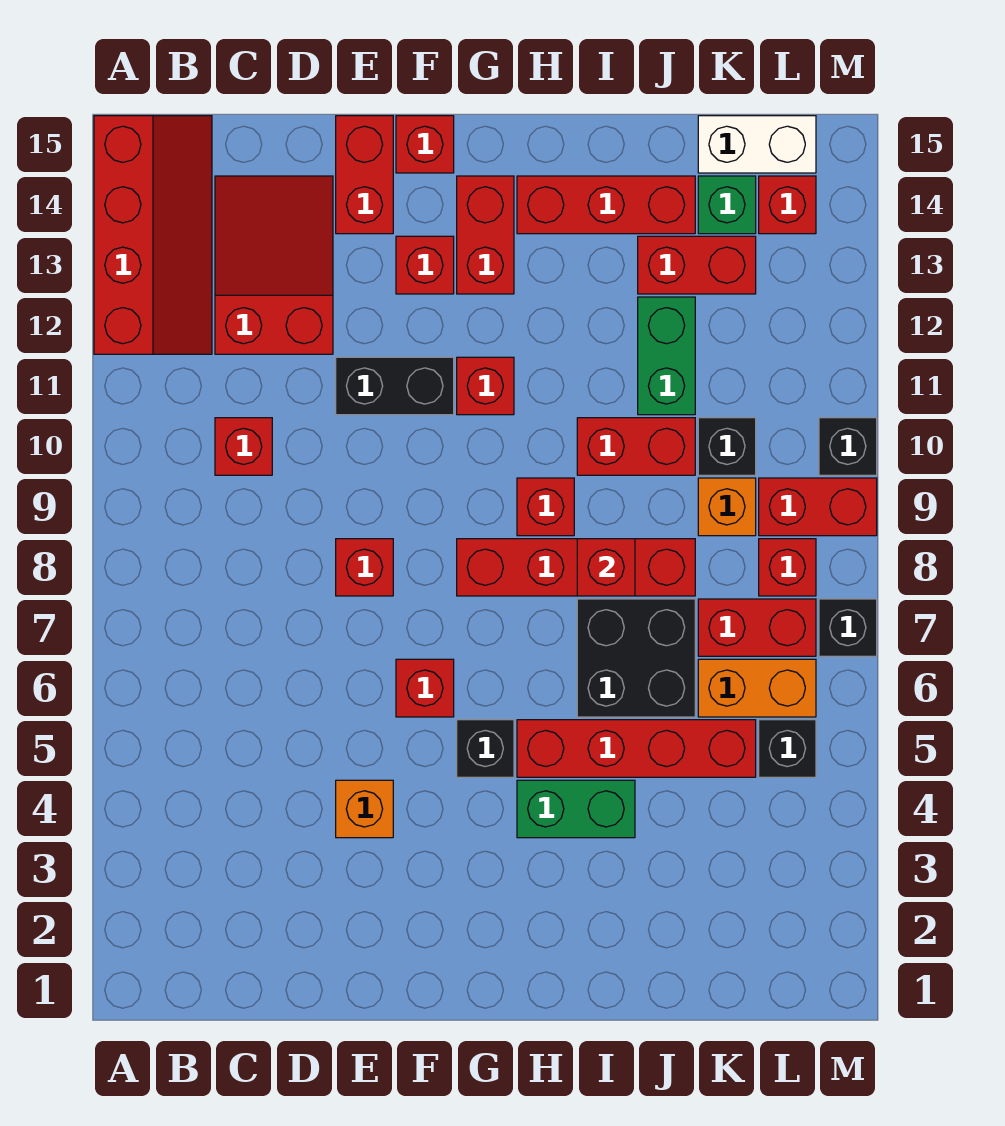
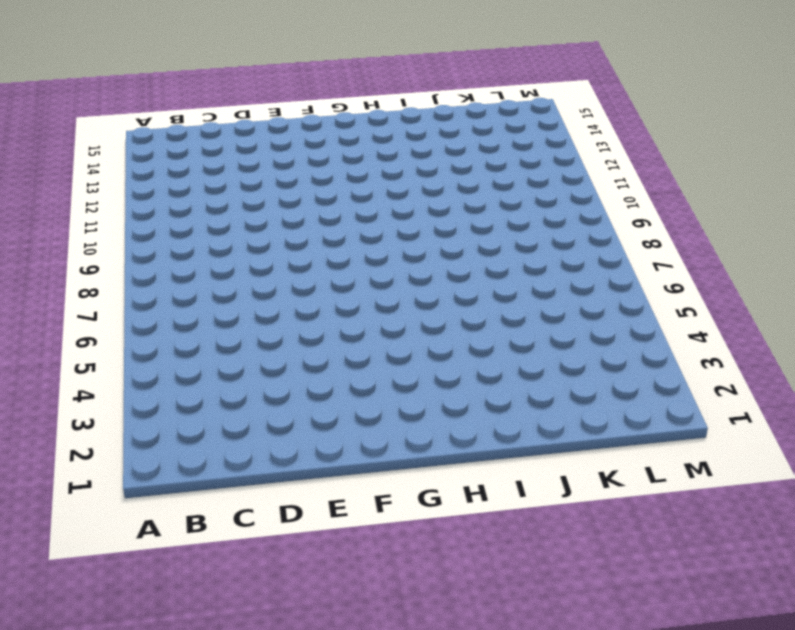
none -> red 2x4 slope [94,116,212,354]
none -> red 1x1 brick [215,418,272,475]
none -> red 2x3 slope [215,176,333,354]
none -> orange 1x1 brick [336,780,393,838]

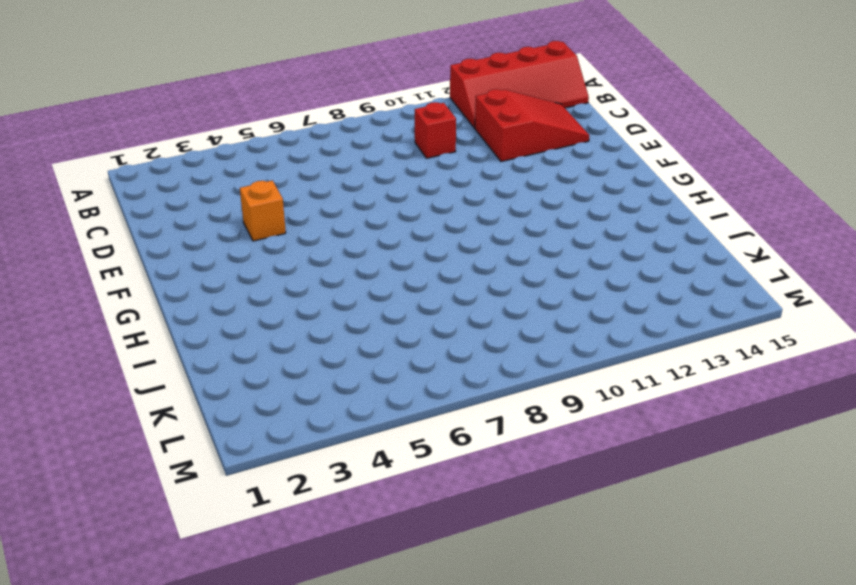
none -> red 1x1 brick [336,539,393,596]
none -> black 1x2 brick [336,357,454,415]
none -> red 1x2 brick [336,116,393,234]
none -> red 1x1 brick [396,659,454,717]

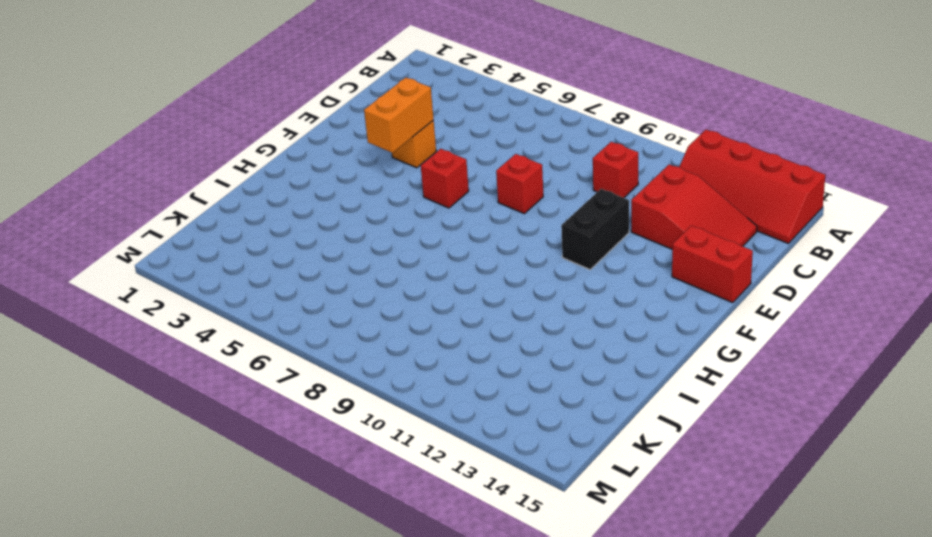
orange 1x2 brick [364,78,434,153] -> orange 1x2 brick moved to [698,659,816,717]
none -> red 1x1 brick [396,236,454,294]
none -> red 1x1 brick [396,116,454,173]
none -> black 1x1 brick [457,720,514,777]
none -> red 1x4 brick [457,539,695,596]

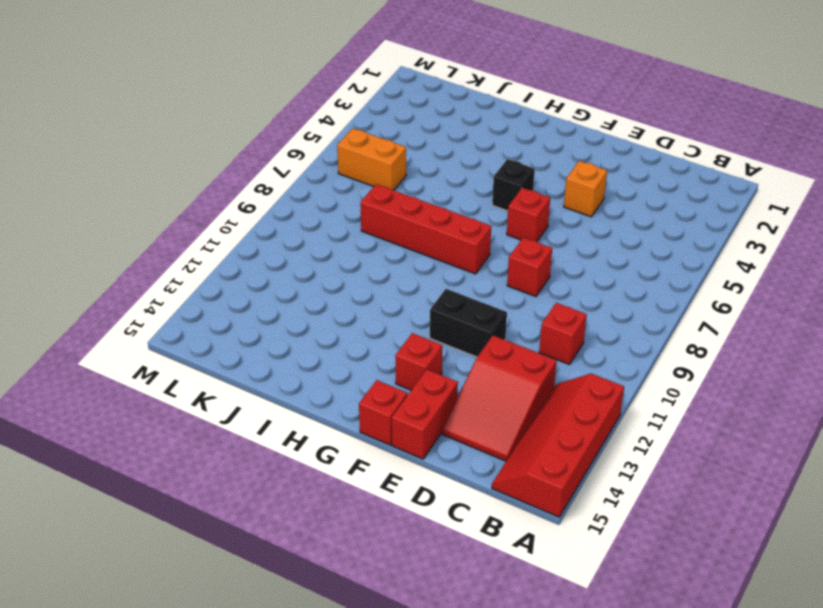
none -> red 1x1 brick [457,357,514,415]
none -> red 1x2 brick [457,176,514,294]
none -> green 1x2 brick [517,780,635,838]
none -> red 1x4 brick [517,720,756,777]

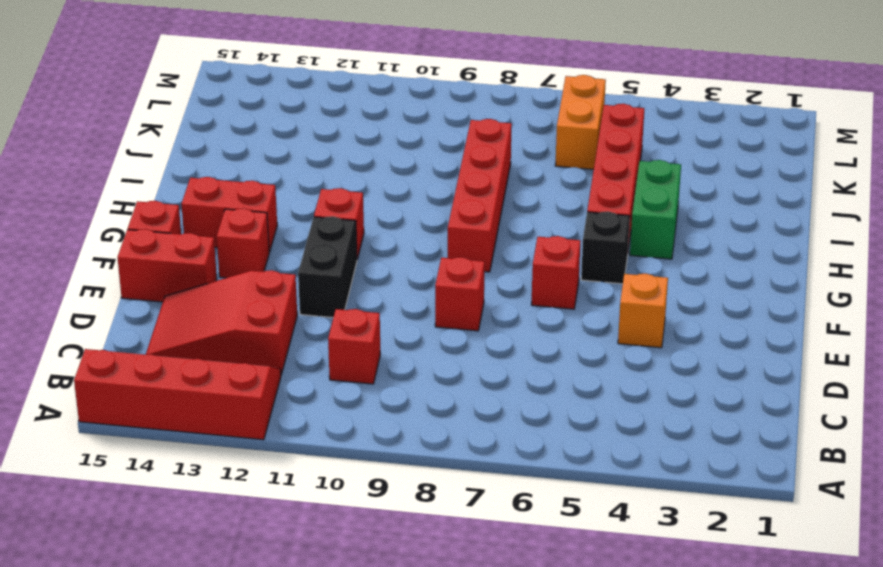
none -> red 1x1 brick [517,478,574,536]
none -> red 1x3 brick [517,176,695,234]
none -> black 2x2 brick [577,599,695,717]
none -> red 1x2 brick [577,418,695,475]

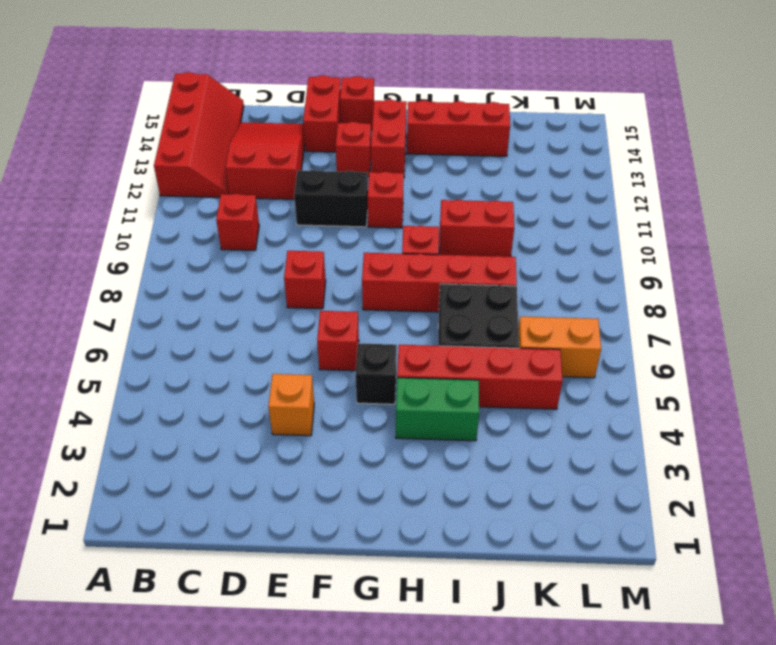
none -> green 1x2 brick [638,297,695,415]
none -> red 1x2 brick [638,236,756,294]
none -> red 1x2 brick [698,599,816,656]
none -> orange 1x1 brick [698,478,756,536]

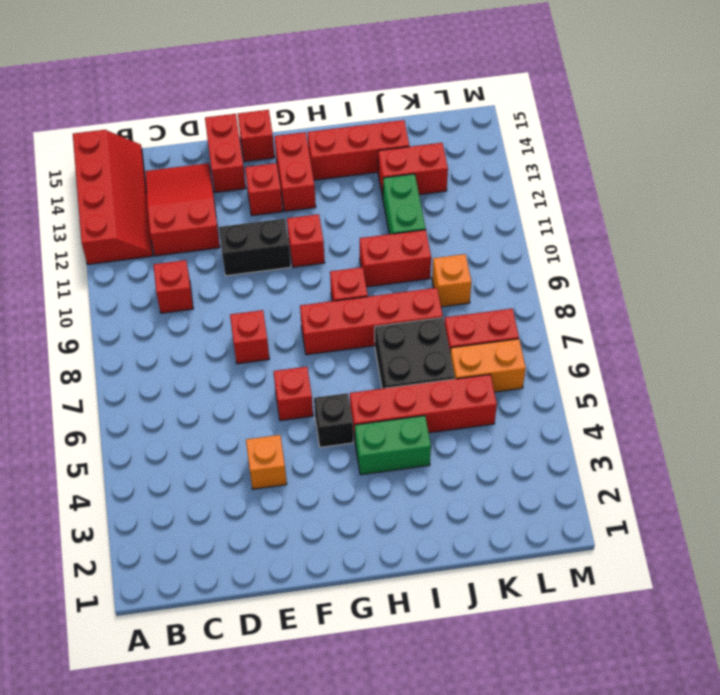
none -> black 1x1 brick [698,418,756,475]
none -> green 1x1 brick [698,176,756,234]
none -> white 1x2 brick [698,116,816,173]
none -> black 1x1 brick [759,720,816,777]

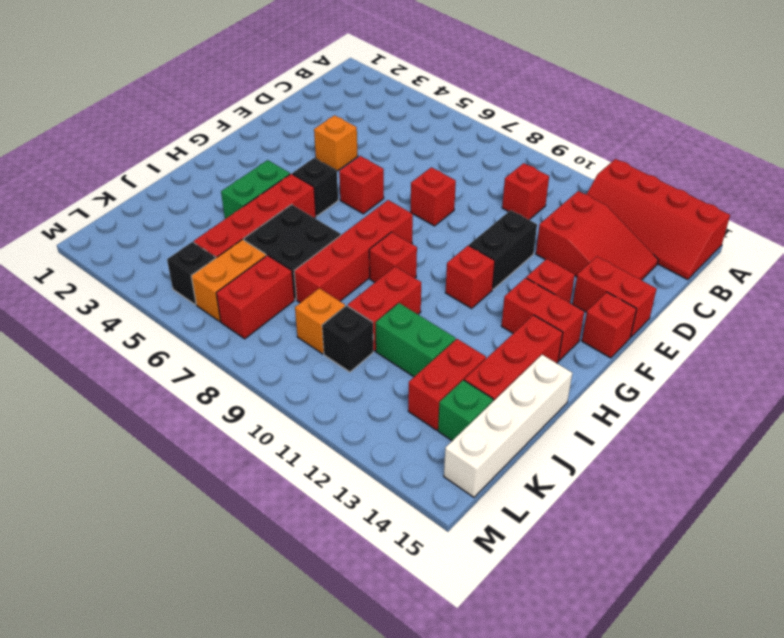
white 1x4 brick [444,355,572,497] -> white 1x2 brick [698,116,816,173]
none -> red 1x1 brick [759,539,816,596]
none -> red 1x2 brick [759,478,877,536]
none -> red 1x1 brick [759,176,816,234]
none -> black 1x1 brick [819,599,877,656]

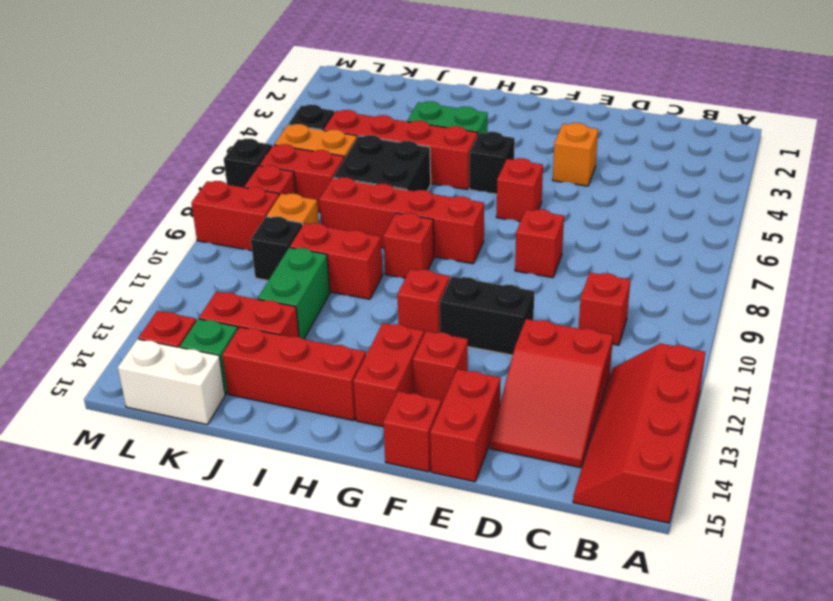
none -> black 1x1 brick [819,418,877,475]
none -> red 1x1 brick [577,539,635,596]

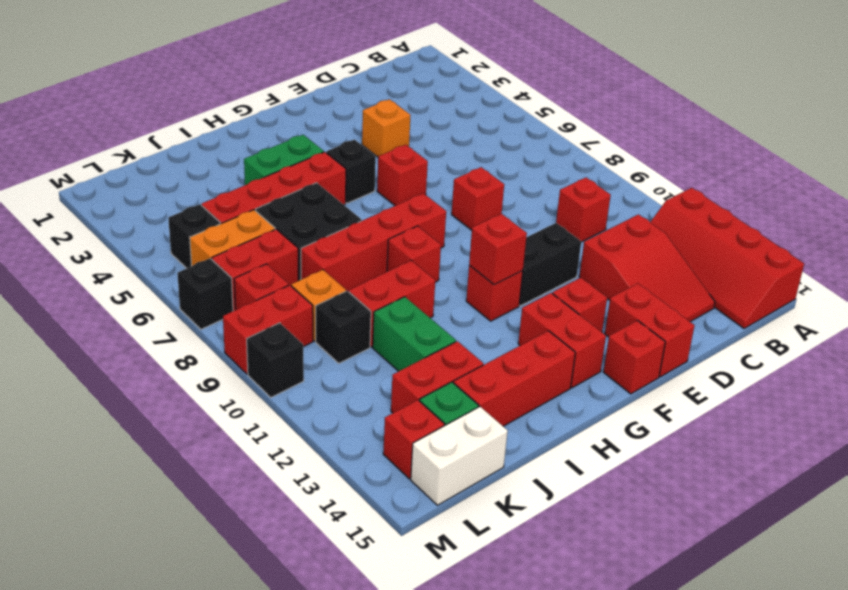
red 1x1 brick [469,214,527,285] -> red 1x1 brick moved to [577,539,635,596]

